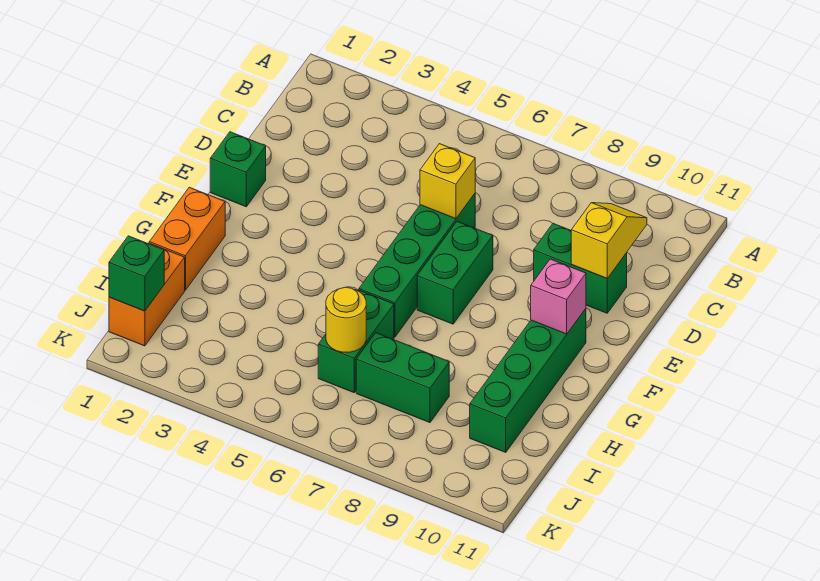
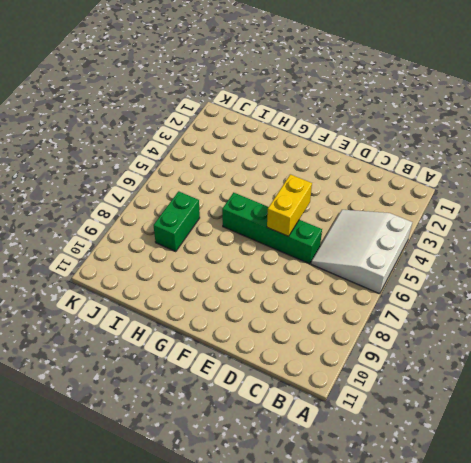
white 3x3 slope [311,210,412,294] -> none
yellow 1x2 brick [267,174,312,236] -> none
none -> green 1x2 brick [534,224,627,313]
none -> green 1x1 brick [210,132,266,207]
none -> green 1x2 brick [417,222,493,324]

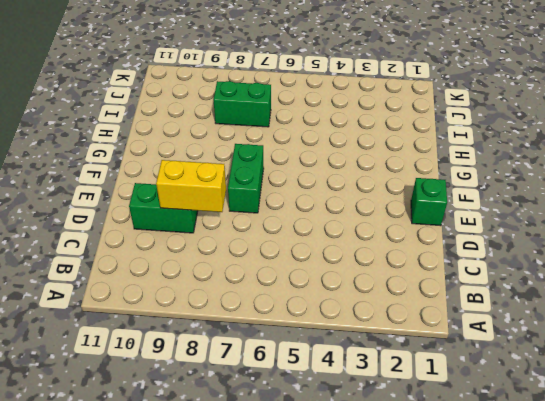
yellow 1x2 brick [156,160,226,212] -> none
none -> green 1x4 brick [359,194,475,337]
none -> green 1x4 brick [470,309,586,452]
none -> orange 1x2 brick [149,187,225,290]

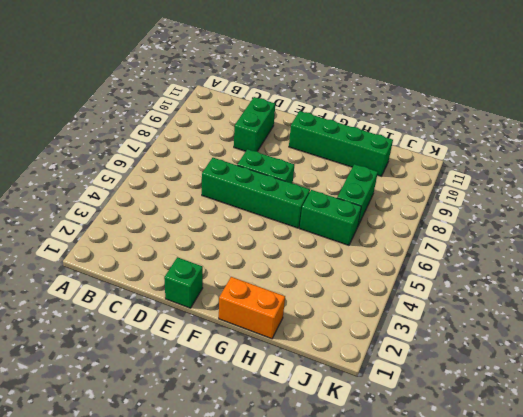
none -> orange 1x2 brick [109,243,185,346]
none -> yellow 1x2 slope [571,203,647,278]
none -> yellow 1x1 brick [420,144,475,219]

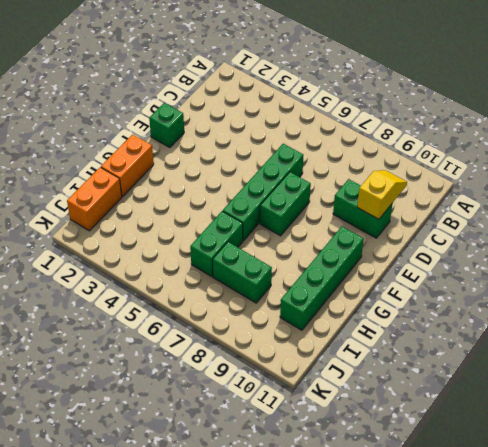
none -> yellow 1x1 brick [420,144,475,219]
none -> pink 1x1 brick [531,259,586,334]
none -> yellow 1x1 round brick [326,287,366,352]

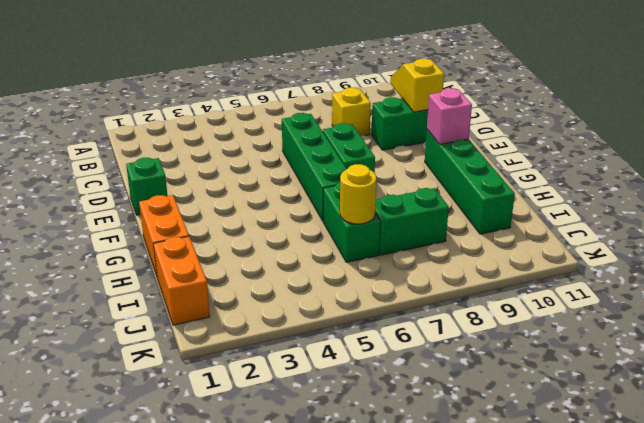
yellow 1x1 brick [332,88,371,136] -> yellow 1x1 brick moved to [420,144,475,219]
none -> green 1x1 brick [109,236,164,311]

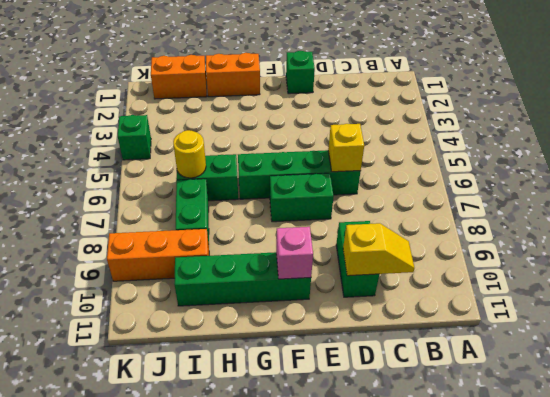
orange 1x3 brick [107,229,209,281] -> none
green 1x1 brick [118,115,151,160] -> green 1x1 brick moved to [109,236,164,311]

